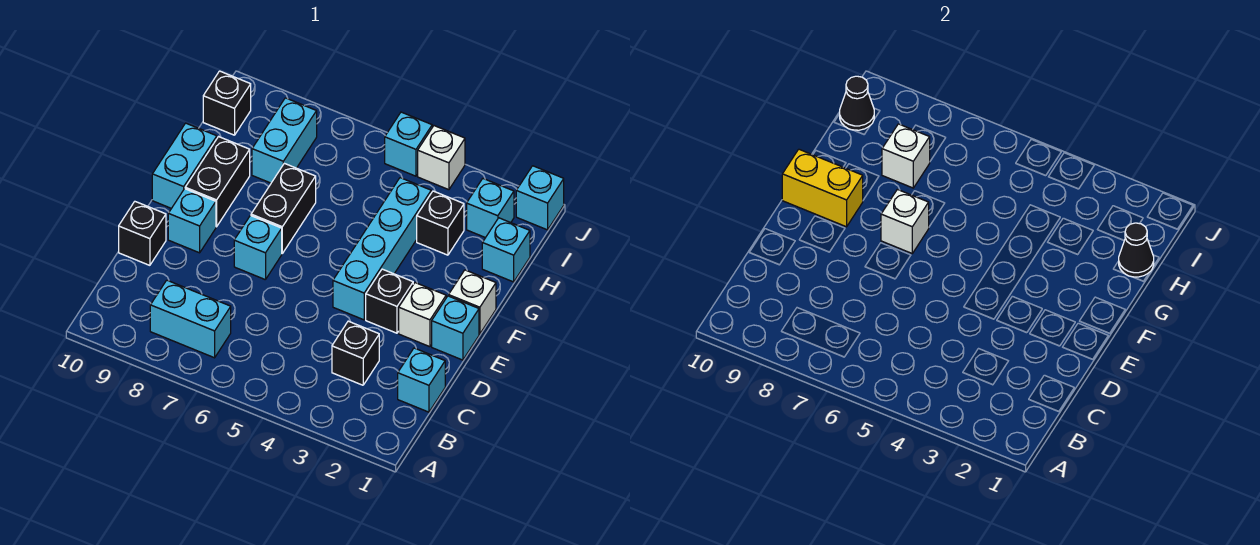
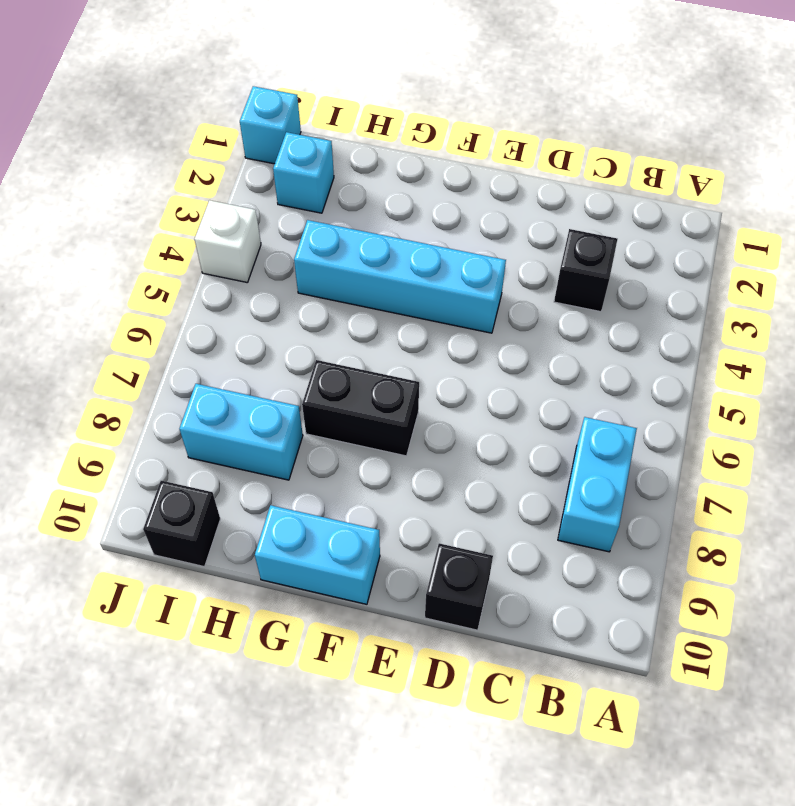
none -> cyan 1x1 brick [398,348,445,412]
none -> cyan 1x1 brick [432,296,479,360]
none -> white 1x1 brick [399,283,446,347]

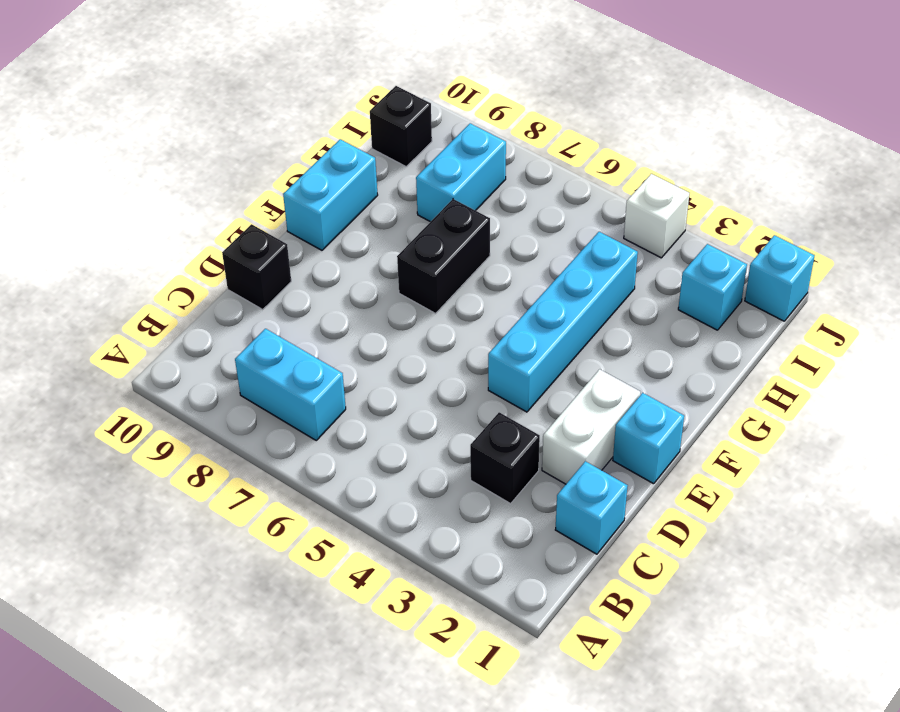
white 1x2 brick [542,369,640,484] -> white 1x1 brick [399,283,446,347]
none -> black 1x1 brick [366,269,413,333]
none -> cyan 1x1 brick [234,216,282,280]
none -> cyan 1x1 brick [168,189,216,253]

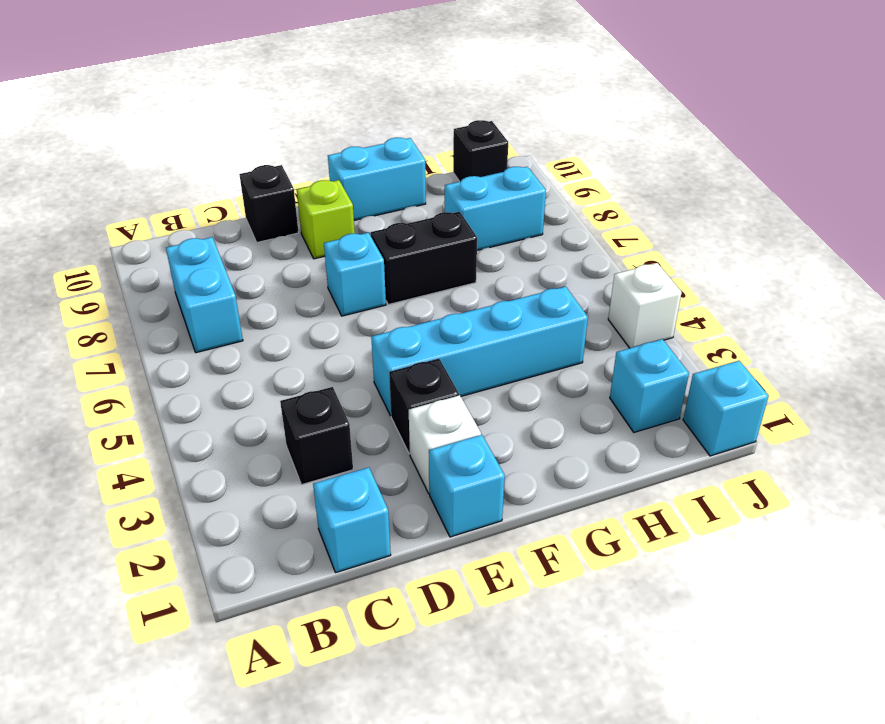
lime 1x1 brick [297,180,355,259] -> cyan 1x1 brick [168,189,216,253]
none -> white 1x1 brick [449,270,496,334]
none -> black 1x2 brick [185,137,250,227]
none -> cyan 1x1 brick [482,218,530,282]

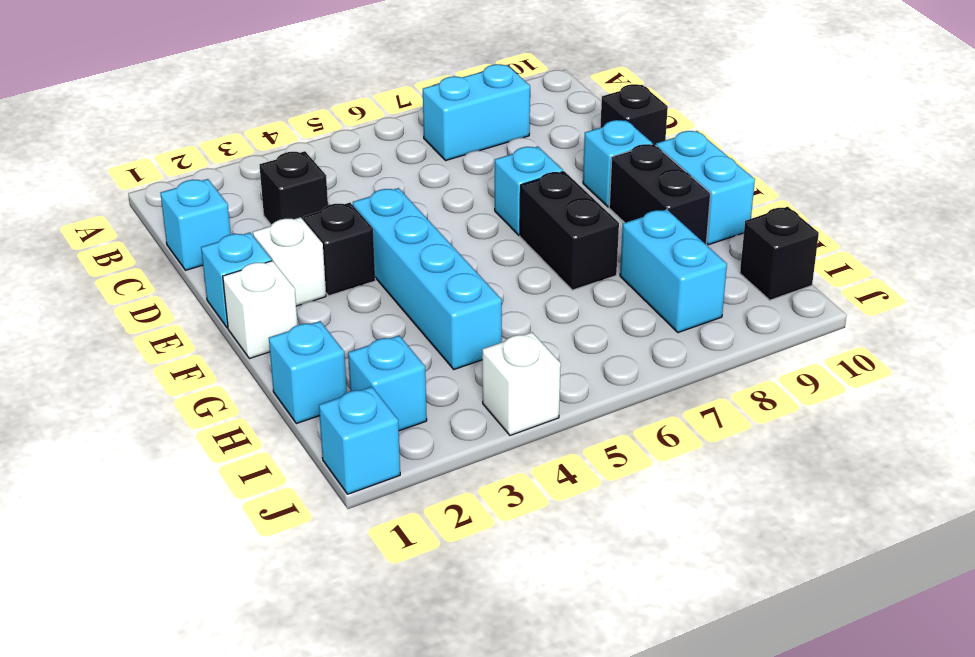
none -> black 1x1 brick [417,191,464,255]
none -> cyan 1x1 brick [385,112,432,176]
none -> white 1x1 brick [881,189,929,253]

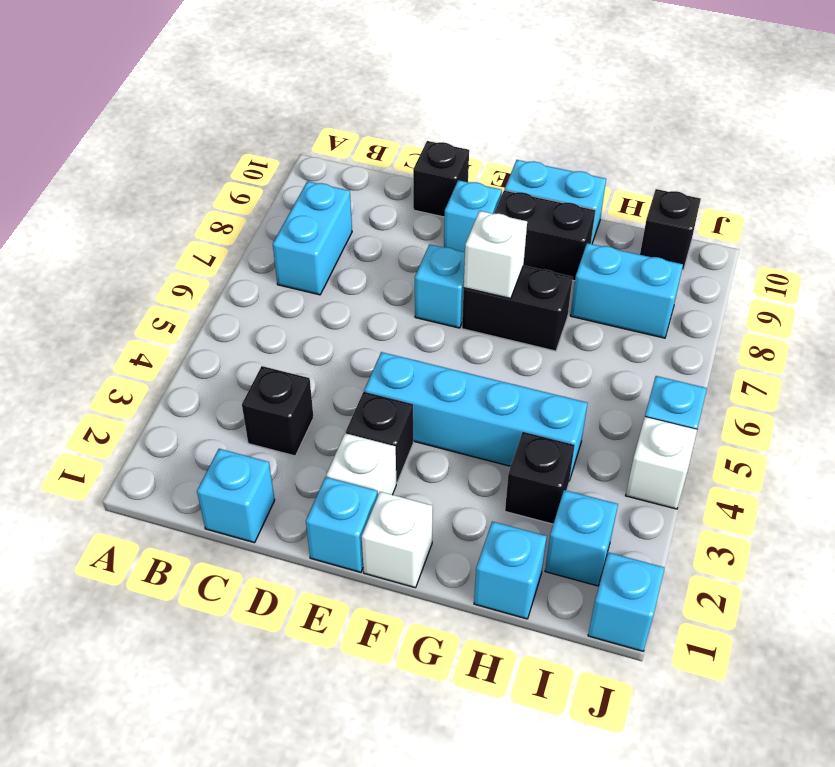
none -> yellow 1x2 brick [782,149,863,227]
none -> black 1x1 cone [1119,223,1154,277]
none -> white 1x1 brick [882,124,930,188]

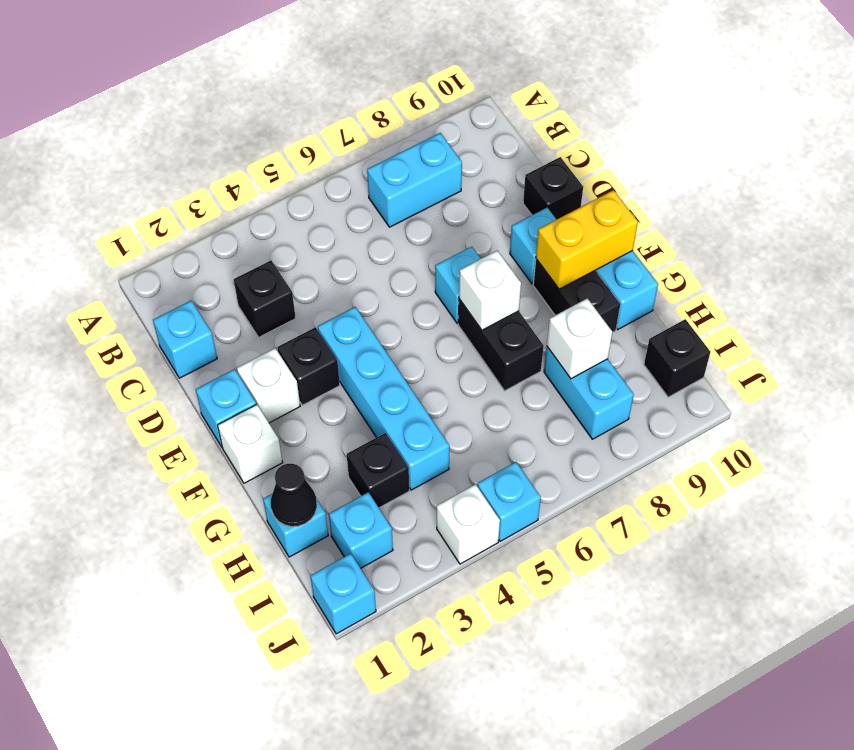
none -> black 1x1 cone [840,76,874,130]

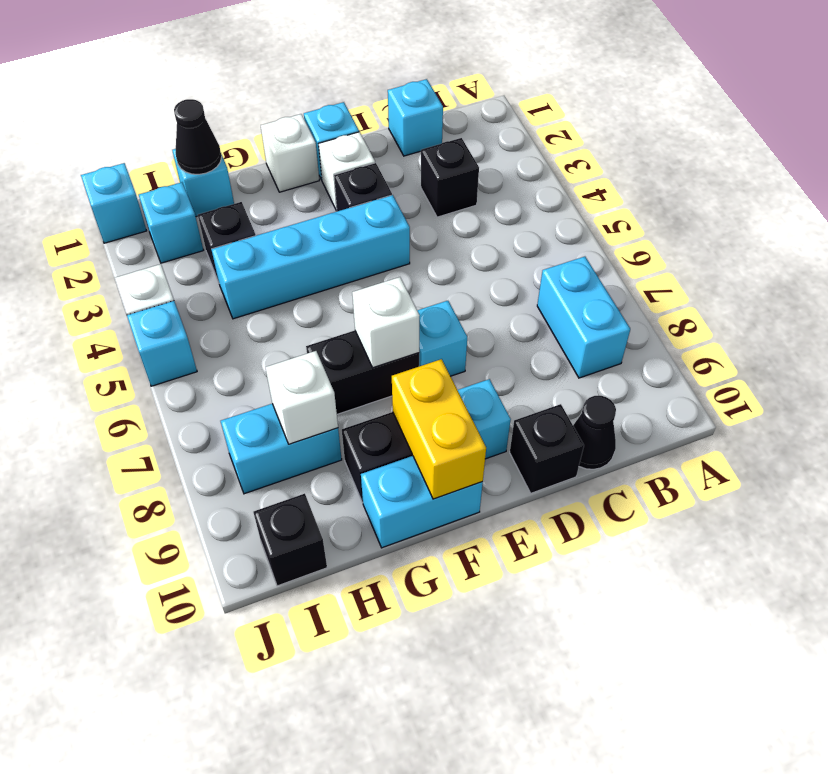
black 1x1 cone [573,396,616,469] -> black 1x1 cone moved to [840,76,874,130]

